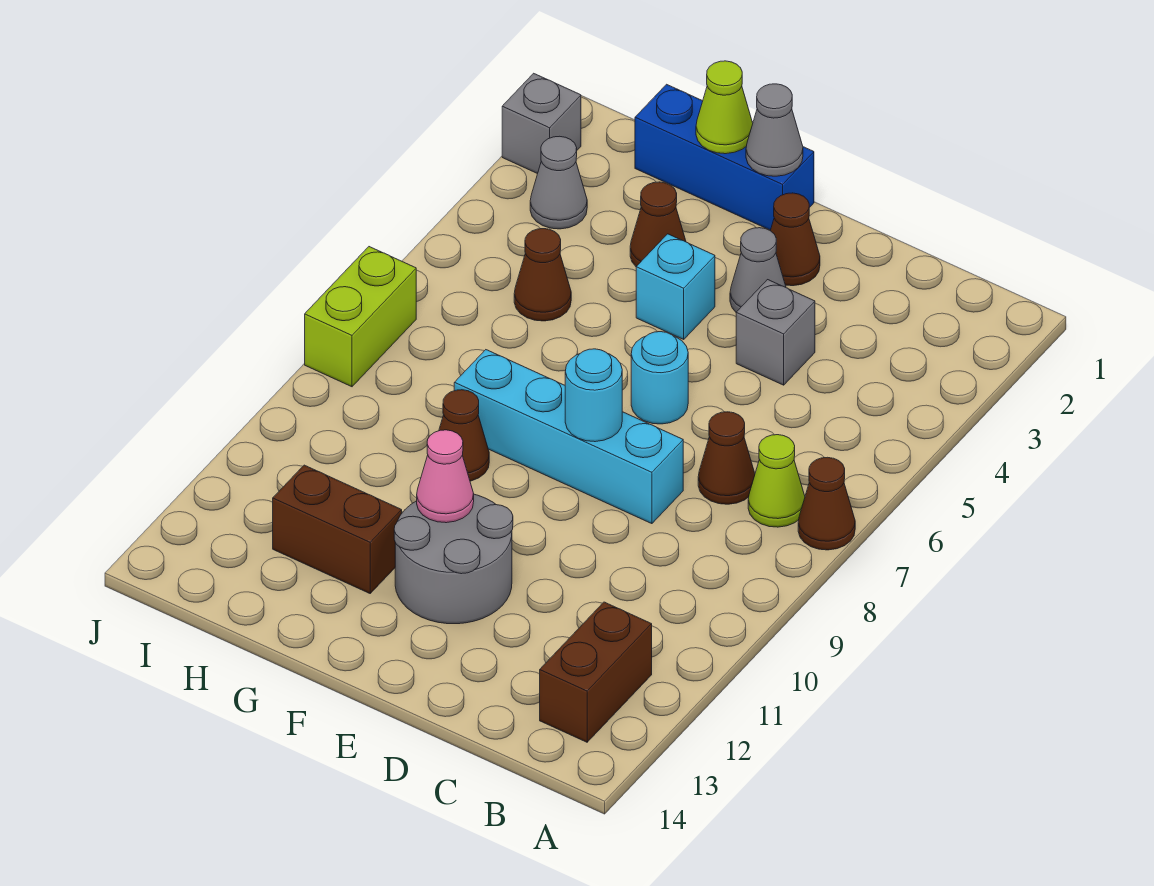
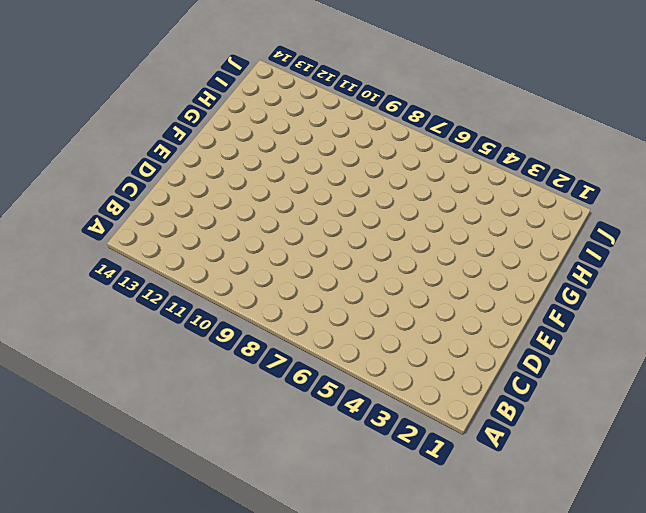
none -> brown 1x1 cone [798,457,855,550]
none -> lime 1x1 cone [748,435,805,527]
none -> brown 1x2 brick [540,602,652,742]

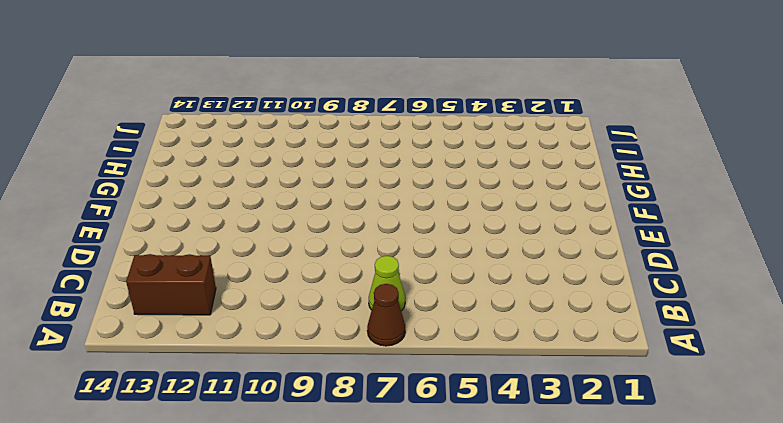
none -> brown 1x1 cone [698,412,755,504]
none -> grey 1x1 brick [736,280,815,385]
none -> cyan 1x4 brick [454,350,683,524]

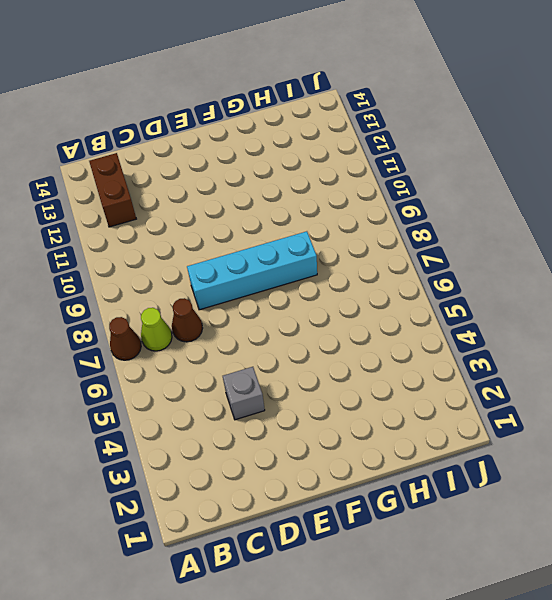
none -> brown 1x1 cone [770,193,820,286]
none -> grey 1x1 cone [730,228,786,312]
none -> cyan 1x1 round brick [631,332,688,424]

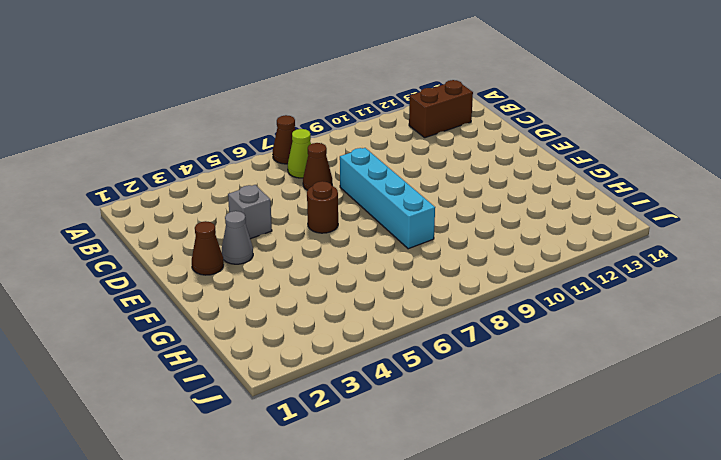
brown 1x1 round brick [307,181,338,233] -> cyan 1x1 round brick [631,332,688,424]
none -> grey 2x2 round brick [394,494,513,624]
none -> blue 1x3 brick [635,84,814,230]
none -> cyan 1x1 brick [636,234,715,339]

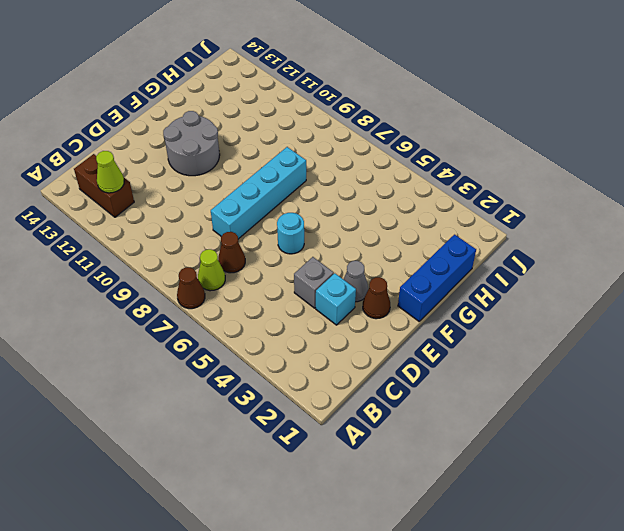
lime 1x1 cone [96,151,124,193] -> lime 1x1 cone moved to [696,61,753,154]
cyan 1x1 brick [316,273,356,325] -> cyan 1x1 brick moved to [636,234,715,339]
none -> brown 1x1 cone [630,182,686,266]
none -> brown 1x1 cone [439,390,489,481]
none -> brown 1x2 brick [273,465,402,593]

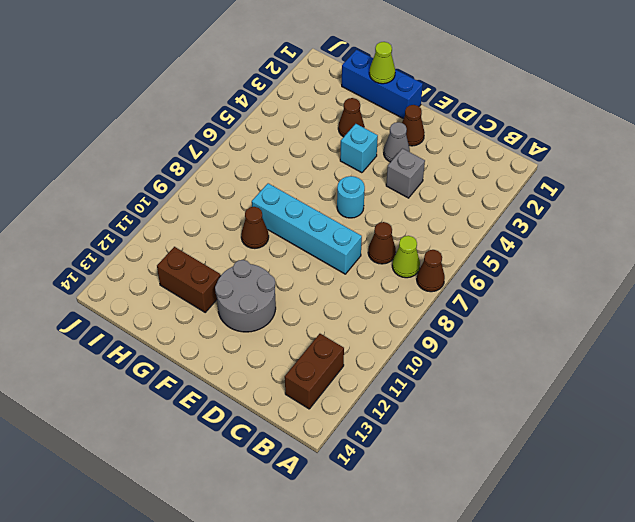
none -> brown 1x1 cone [514,229,571,321]
none -> grey 1x1 cone [530,136,587,229]
none -> grey 1x1 brick [502,73,581,174]

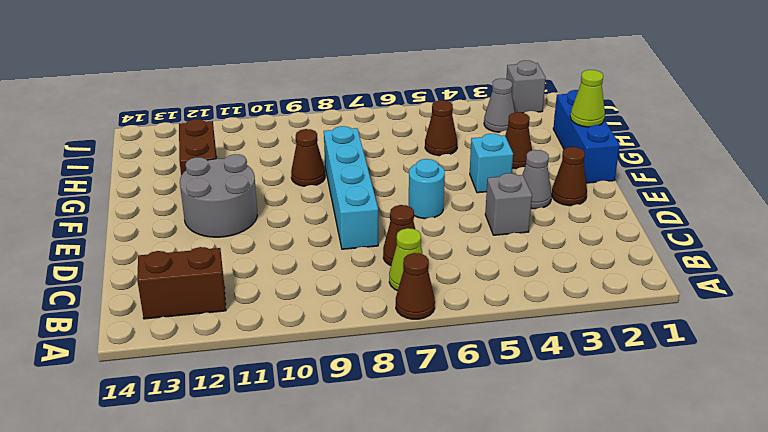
none -> lime 1x2 brick [305,247,416,387]
none -> cyan 1x1 round brick [565,349,622,442]
none -> grey 1x1 cone [746,84,803,176]

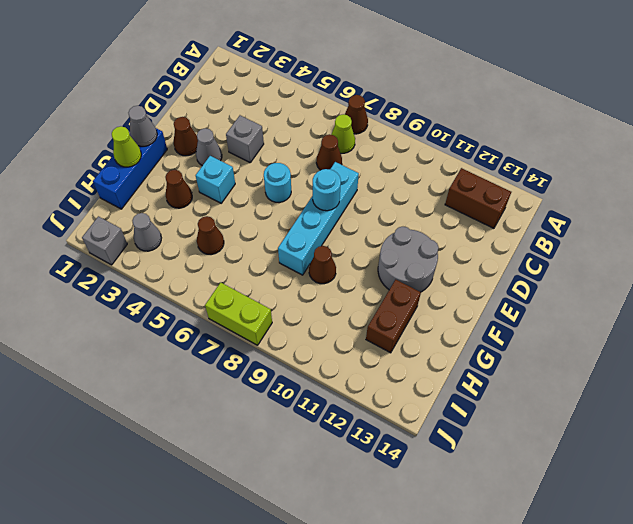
none -> pink 1x1 cone [417,430,474,523]

